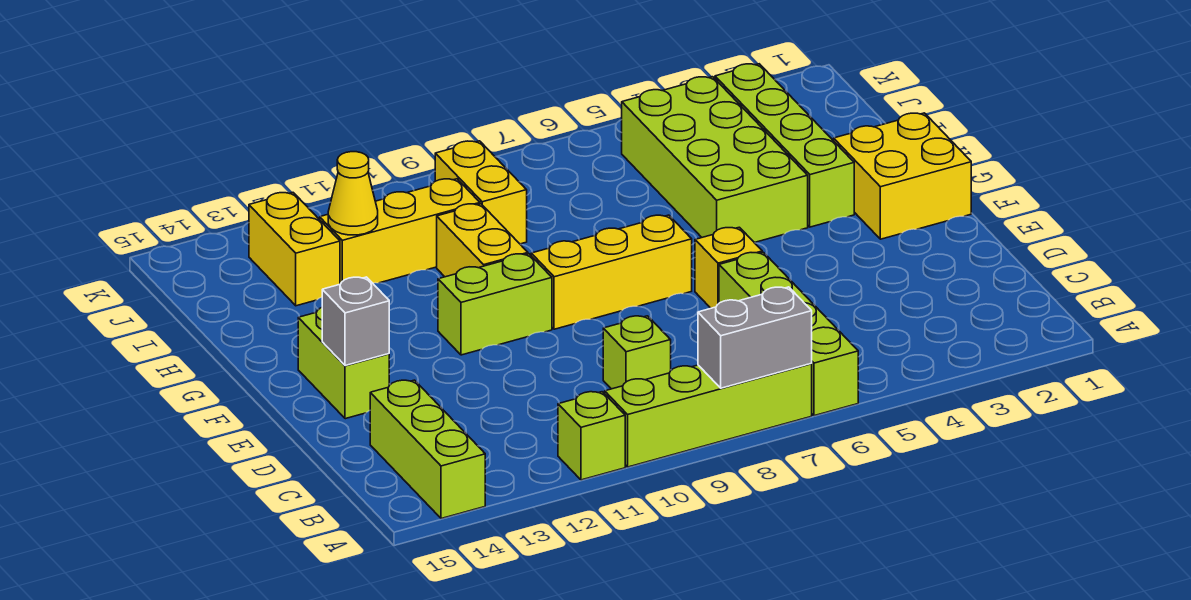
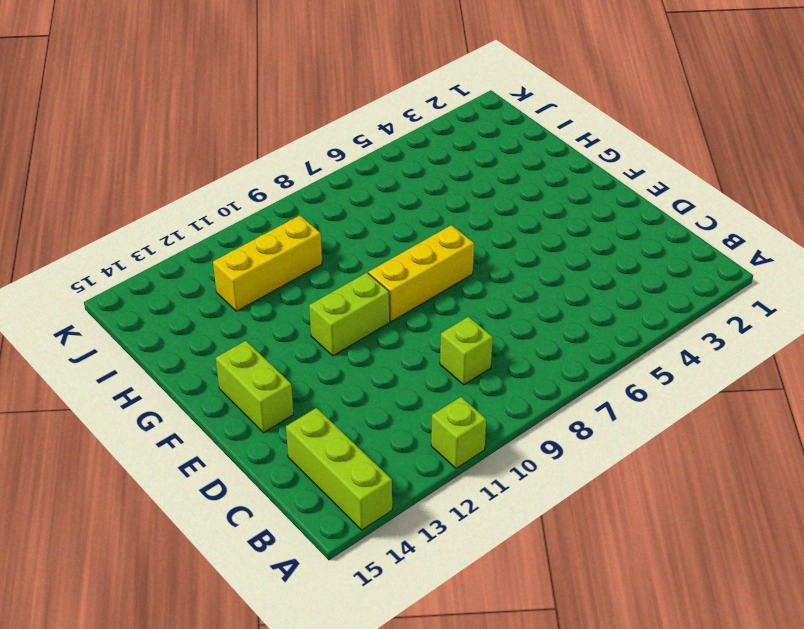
none -> lime 1x4 brick [719,252,858,416]
none -> lime 1x4 brick [605,364,812,467]
none -> yellow 1x1 brick [695,227,762,308]

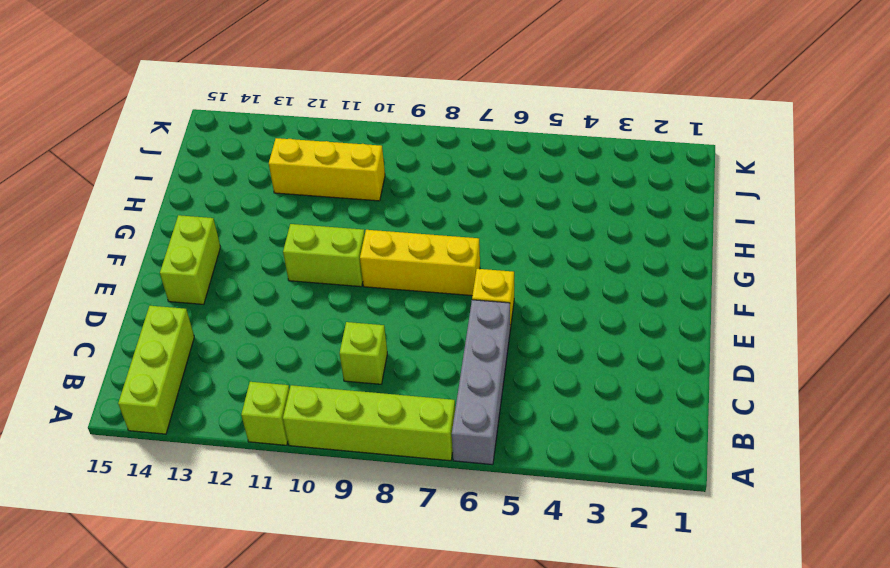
grey 1x4 brick [452,300,510,465] -> lime 1x4 brick [719,252,858,416]
none -> yellow 2x2 brick [834,113,971,239]
none -> lime 1x4 brick [715,64,854,227]
none -> lime 2x4 brick [622,77,808,243]

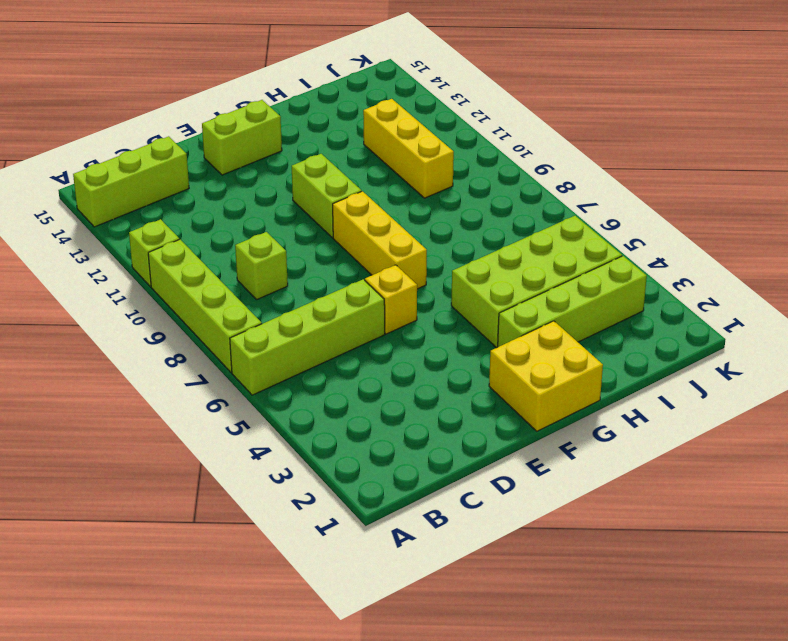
none -> yellow 1x2 brick [437,204,528,277]
none -> yellow 1x2 brick [435,141,527,244]
none -> yellow 1x2 brick [249,193,340,306]

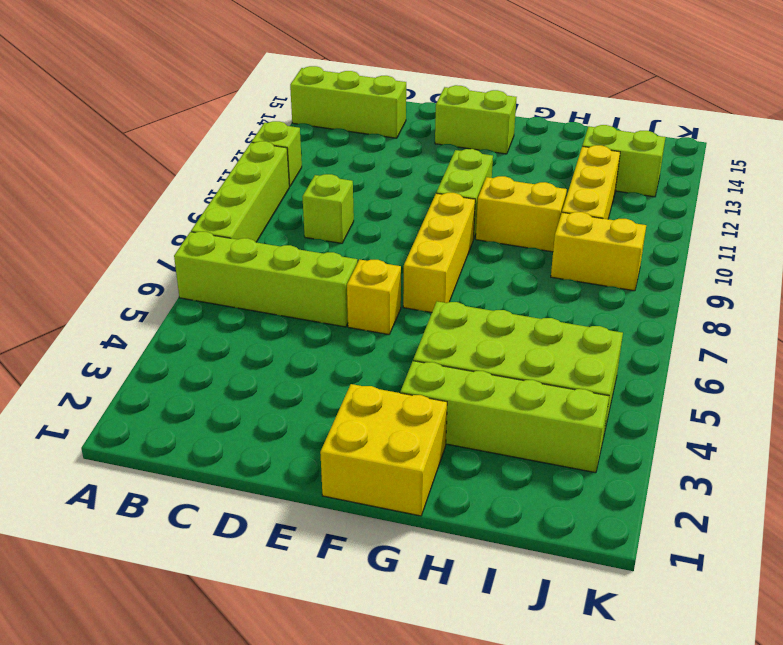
lime 1x2 brick [582,125,666,197] -> yellow 1x2 brick [249,193,340,306]
none -> grey 1x2 brick [698,287,812,388]
none -> grey 1x1 brick [322,277,389,366]
none -> yellow 1x1 cone [328,152,378,235]

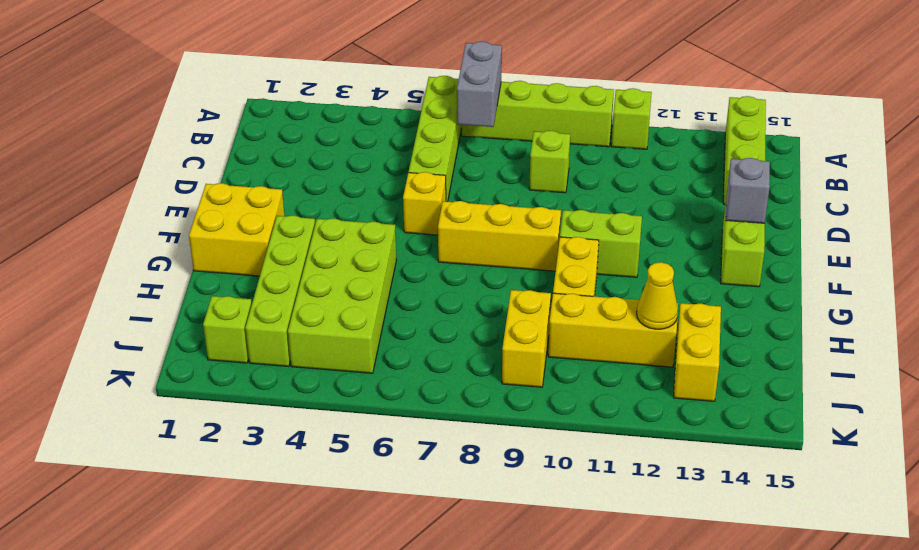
grey 1x2 brick [457,41,502,127] -> grey 1x2 brick turned to [698,287,812,388]
lime 1x1 brick [203,296,252,363] -> none

